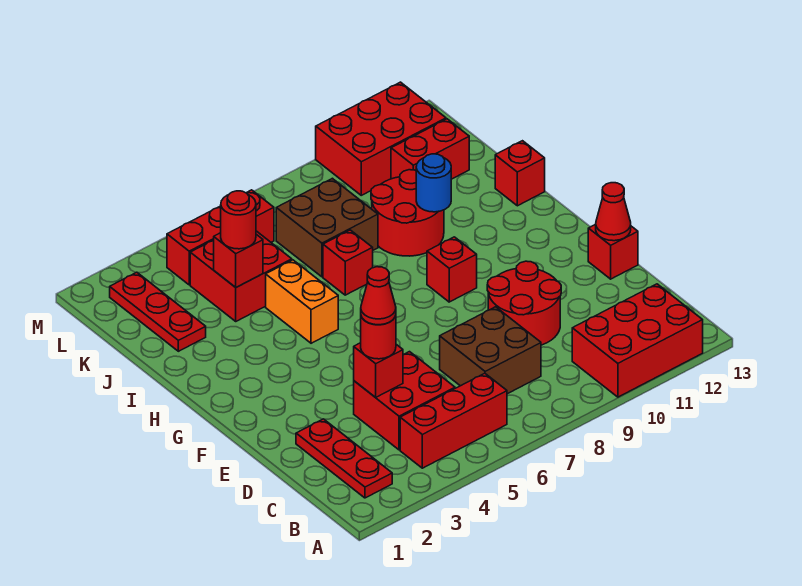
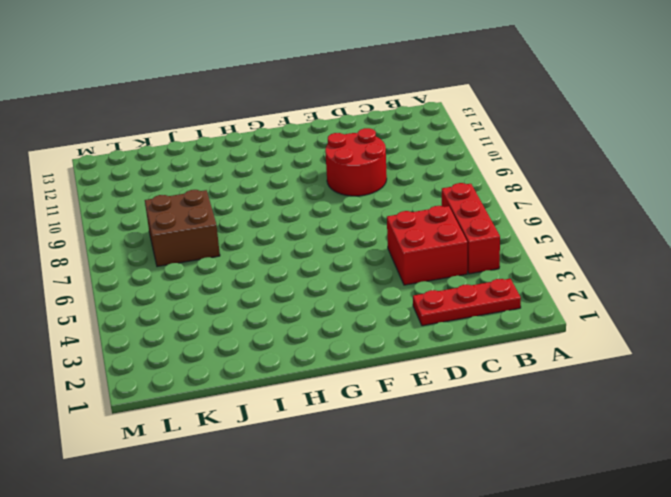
none -> red 2x3 brick [572,284,703,397]
none -> brown 2x2 brick [440,307,541,394]
none -> red 1x1 brick [588,224,638,279]

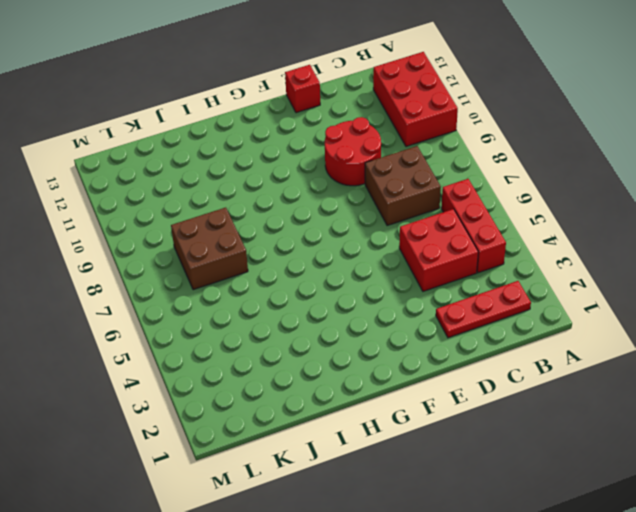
none -> red 1x1 brick [427,237,477,302]
none -> orange 1x2 brick [266,260,338,343]
none -> red 1x1 brick [323,230,373,295]

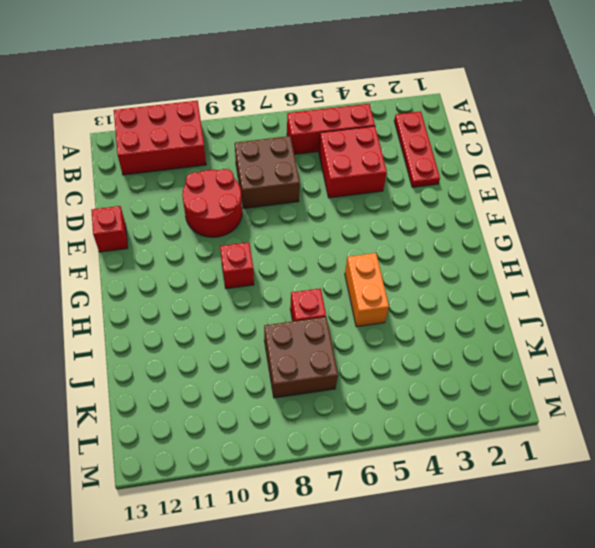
none -> red 2x2 round brick [371,170,444,256]
none -> red 1x1 brick [495,141,545,206]
none -> red 1x3 plate [110,272,206,351]

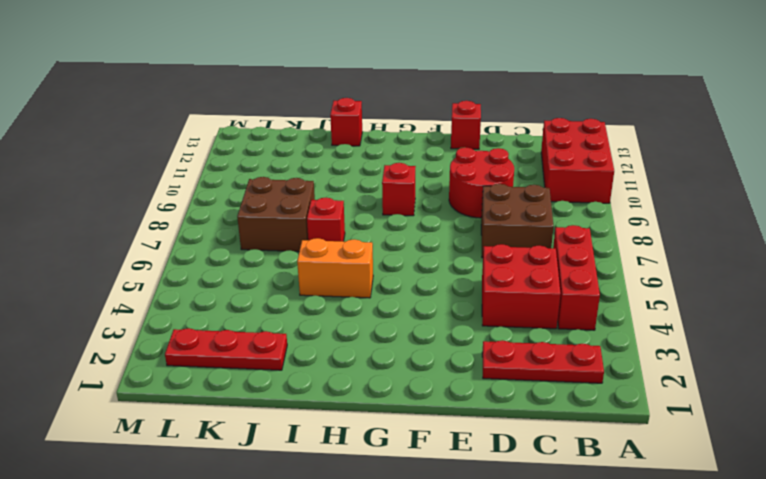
none -> red 2x2 round brick [371,170,444,256]
none -> red 2x2 brick [190,231,292,321]
none -> red 1x2 brick [391,119,469,179]

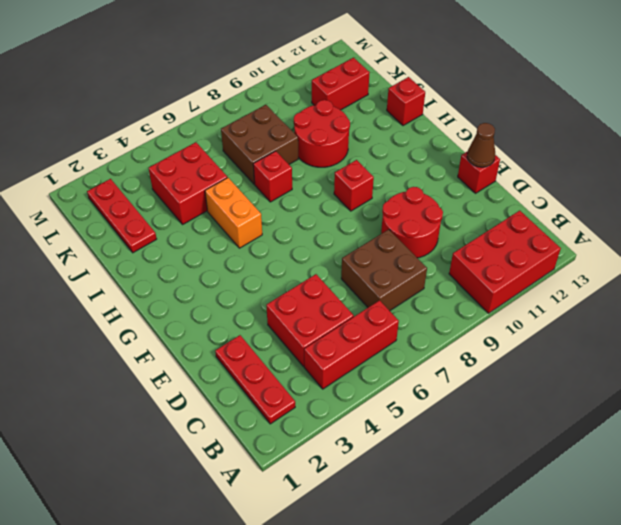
brown 1x1 cone [467,123,495,167] -> red 1x1 cone [596,183,631,241]
none -> red 1x3 brick [167,190,274,285]
none -> red 2x3 brick [316,82,446,195]
none -> red 1x1 brick [354,343,403,397]

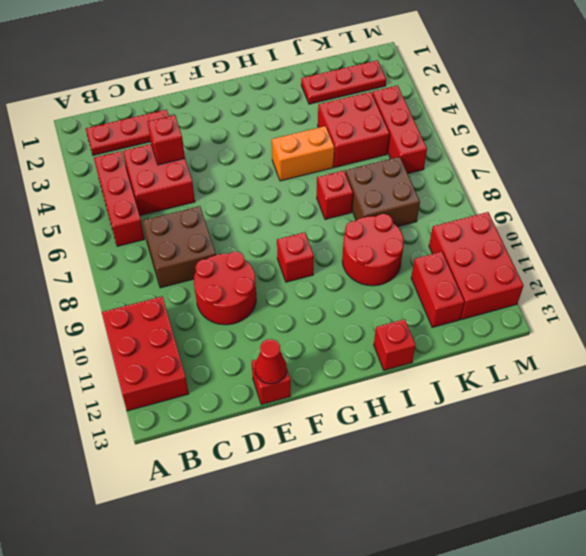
none -> blue 1x1 round brick [416,154,451,212]
none -> red 1x1 brick [214,233,263,287]
none -> red 1x1 round brick [361,315,396,359]

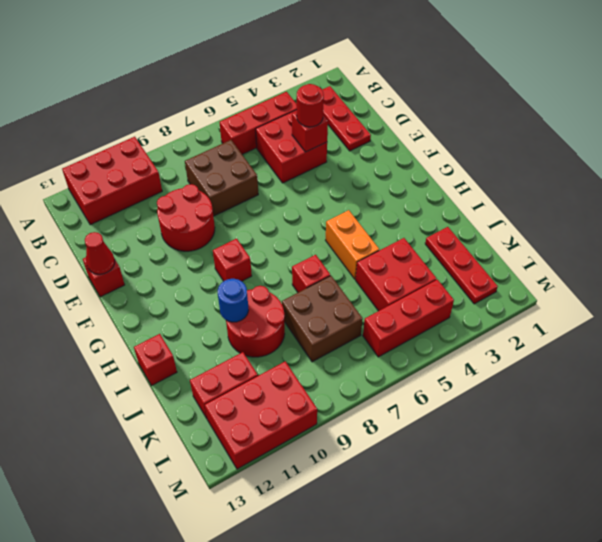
none -> red 1x1 brick [214,233,263,287]
none -> red 1x1 round brick [221,191,256,249]
none -> red 1x1 cone [361,267,396,325]

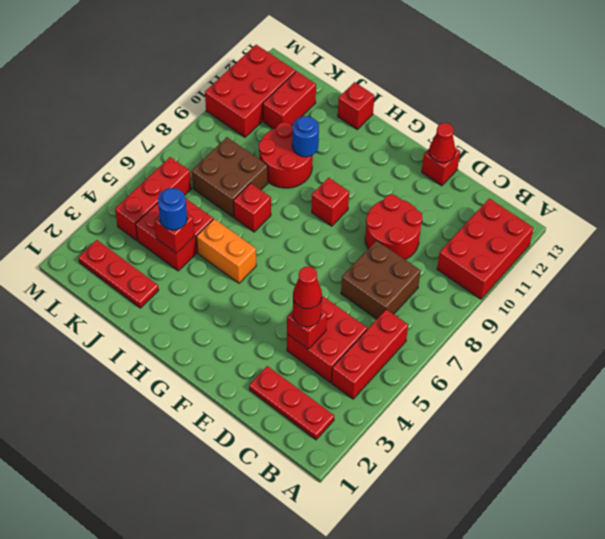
blue 1x1 round brick [158,188,187,230] -> red 1x1 round brick [221,191,256,249]

